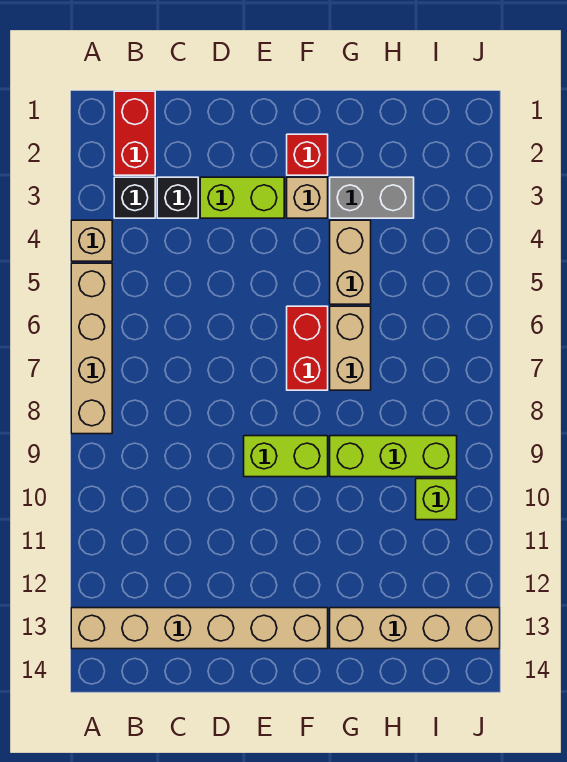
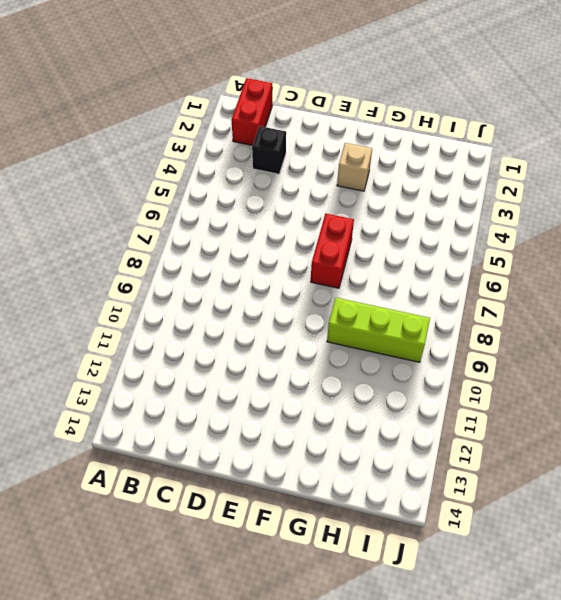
none -> tan 1x1 brick [71,220,112,261]
none -> tan 1x4 brick [71,263,112,434]
none -> tan 1x6 brick [71,608,328,649]

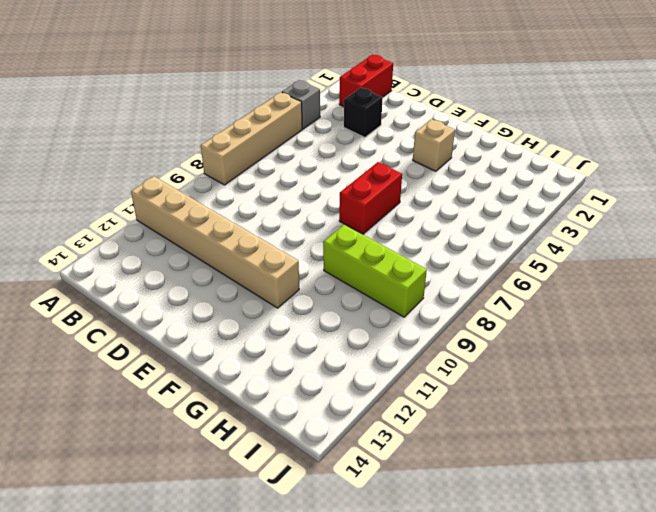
grey 1x1 brick [282,80,320,129] -> tan 1x1 brick [71,220,112,261]
tan 1x6 brick [131,176,299,308] -> tan 1x6 brick moved to [71,608,328,649]
none -> black 1x1 brick [114,177,155,218]
none -> lime 1x2 brick [200,177,284,218]
none -> lime 1x2 brick [244,436,328,477]

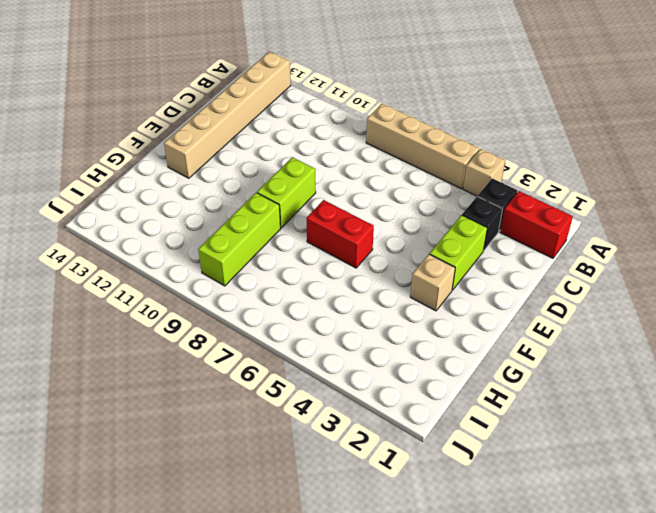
none -> red 1x1 brick [287,134,328,175]
none -> grey 1x2 brick [330,177,414,218]
none -> tan 1x2 brick [330,220,371,304]

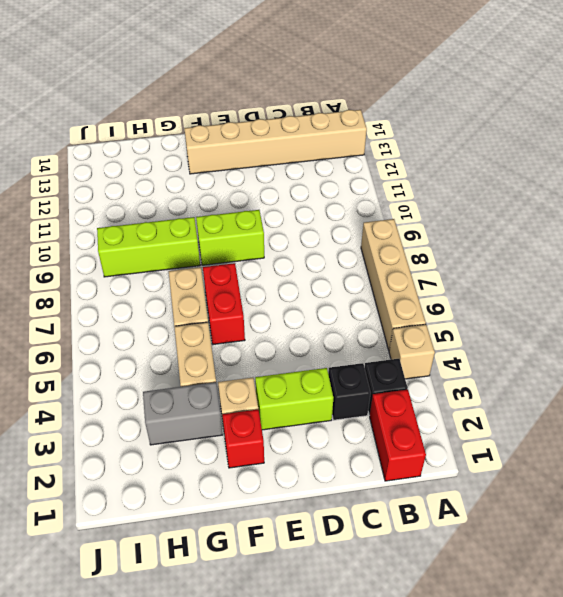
none -> tan 1x4 brick [330,608,500,649]
none -> lime 1x1 brick [416,479,457,520]

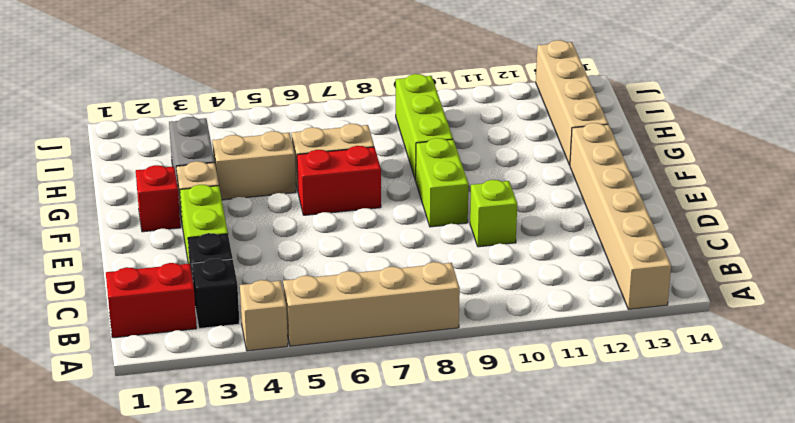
lime 1x1 brick [470,180,517,247] -> lime 1x1 brick moved to [416,479,457,520]

